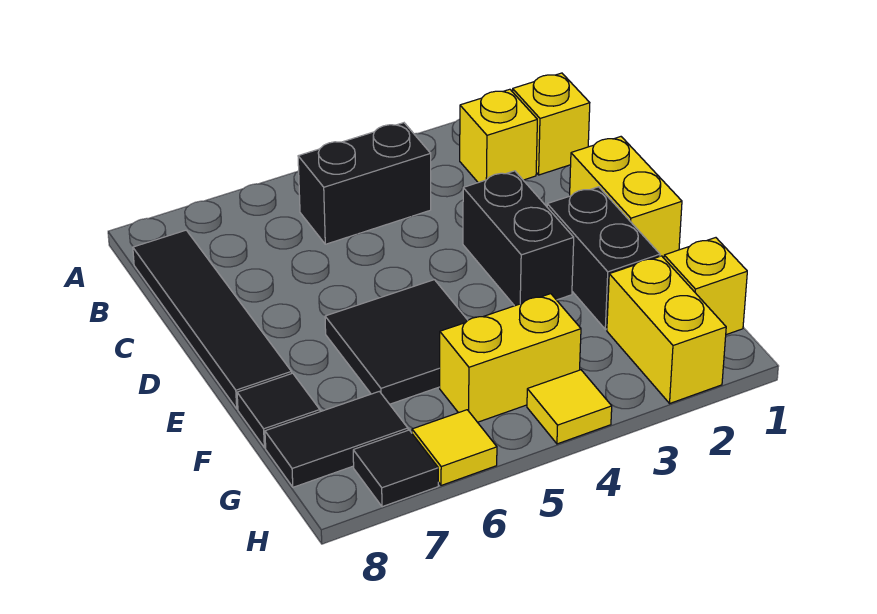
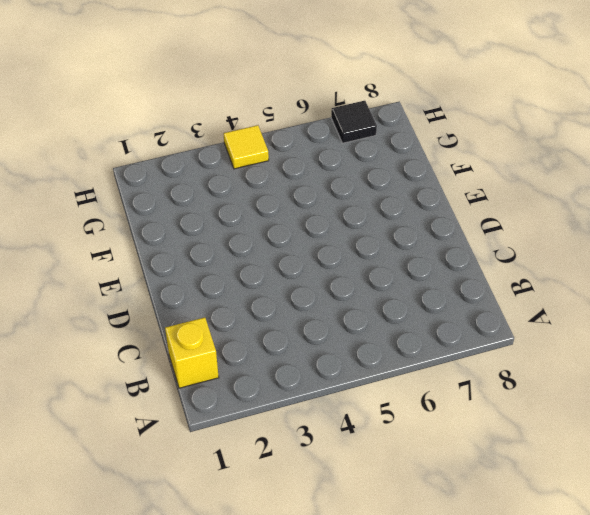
none -> yellow 1x1 brick [460,89,537,183]
none -> black 1x2 brick [298,123,431,244]
none -> black 1x4 tile [133,230,292,409]

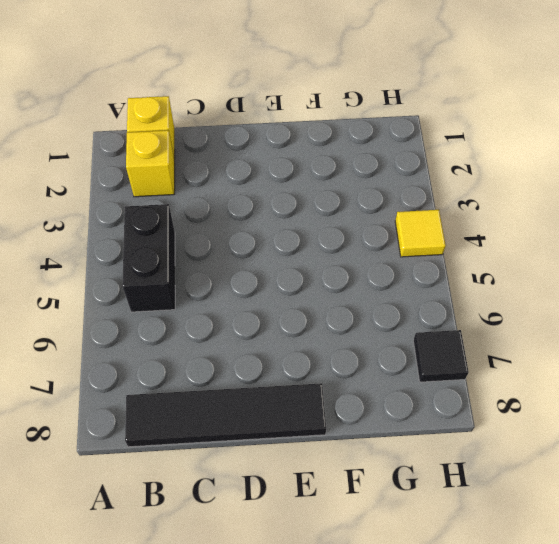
none -> yellow 1x2 brick [570,137,682,258]
none -> black 1x2 brick [463,171,574,306]
none -> black 1x2 brick [547,187,660,329]

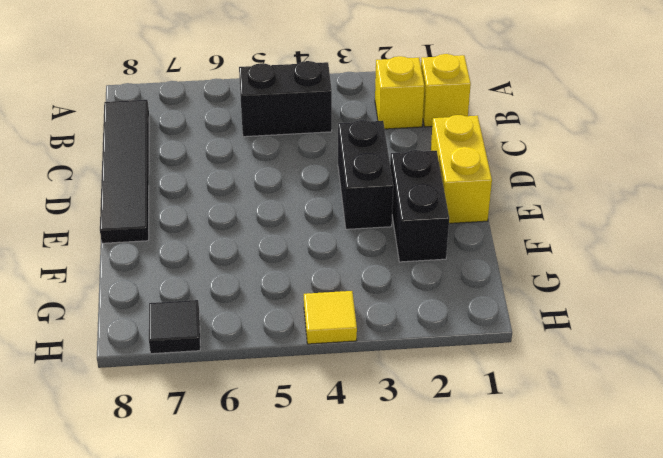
none -> black 2x2 tile [325,280,468,404]
none -> black 1x1 tile [237,373,320,448]
none -> yellow 1x1 brick [664,238,747,335]

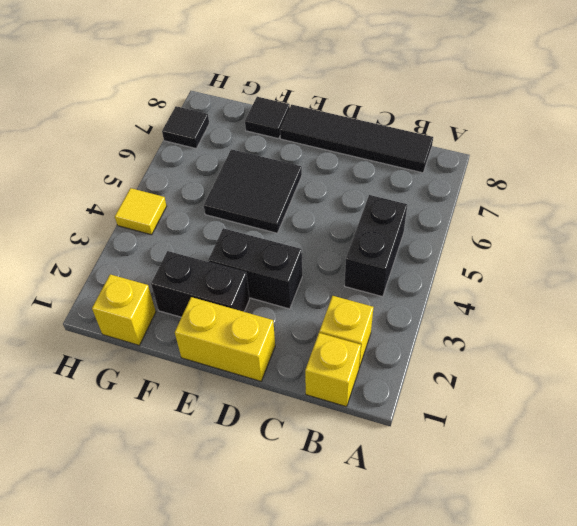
none -> yellow 1x2 brick [607,256,726,403]
none -> yellow 1x2 brick [440,294,581,422]
none -> black 1x2 tile [265,391,408,487]

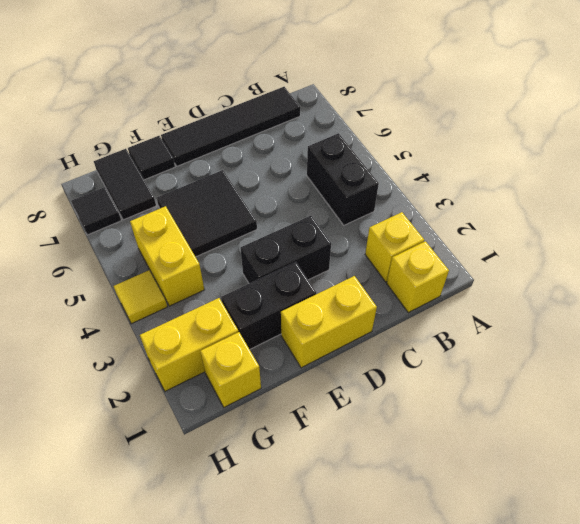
none -> yellow 1x1 tile [412,410,497,485]

